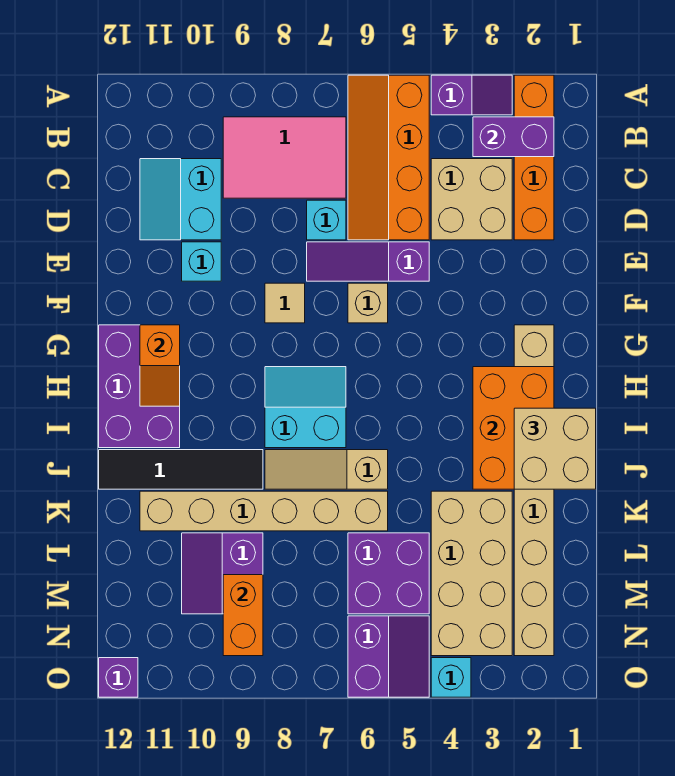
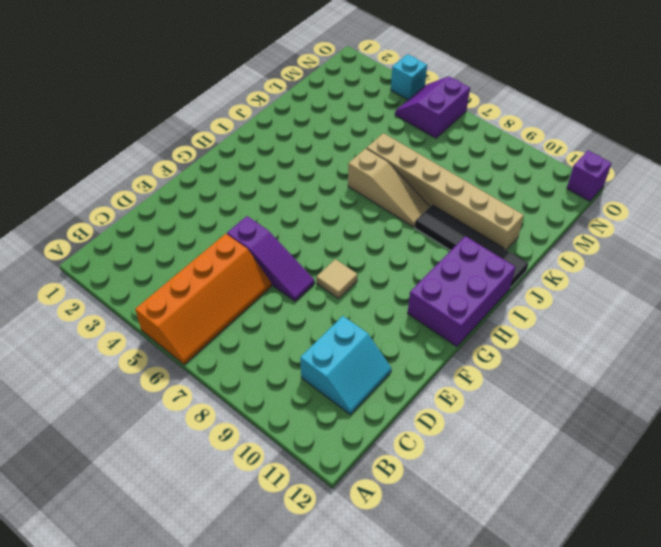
none -> orange 1x4 brick [514,75,554,240]
none -> purple 1x2 slope [431,75,512,115]
none -> pink 2x3 tile [223,117,346,198]

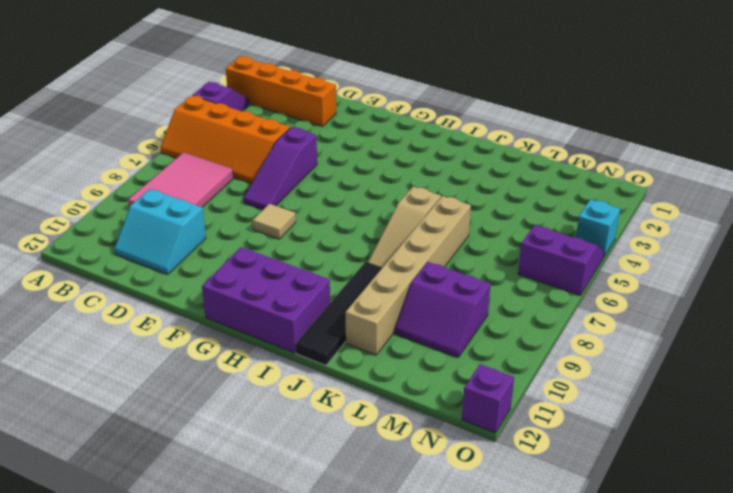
none -> tan 2x2 brick [431,159,512,240]
none -> cyan 1x1 brick [307,200,346,240]
none -> cyan 1x1 brick [182,242,221,281]

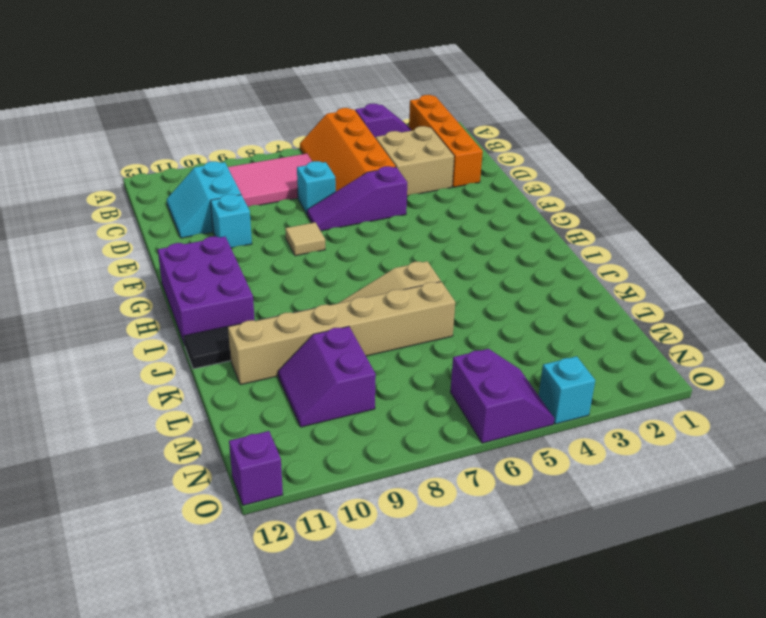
none -> tan 1x1 brick [348,283,388,323]
none -> tan 1x8 brick [514,325,554,656]
none -> cyan 2x2 slope [265,367,346,448]

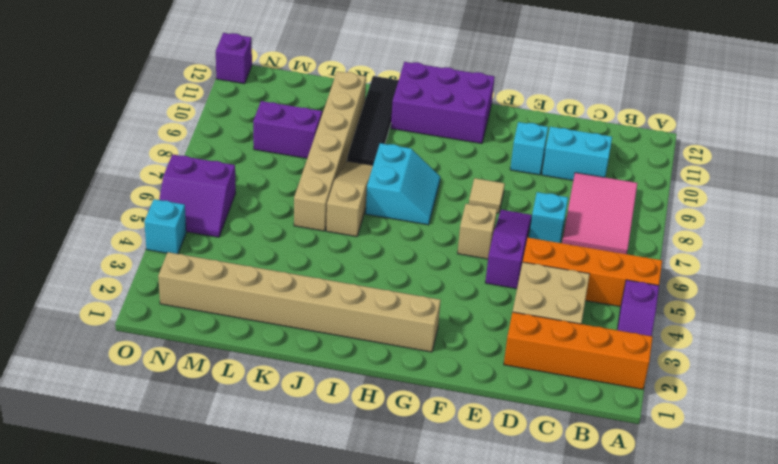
none -> tan 2x4 brick [431,491,512,656]
none -> purple 2x2 brick [348,533,429,614]
none -> purple 1x2 brick [473,117,554,157]

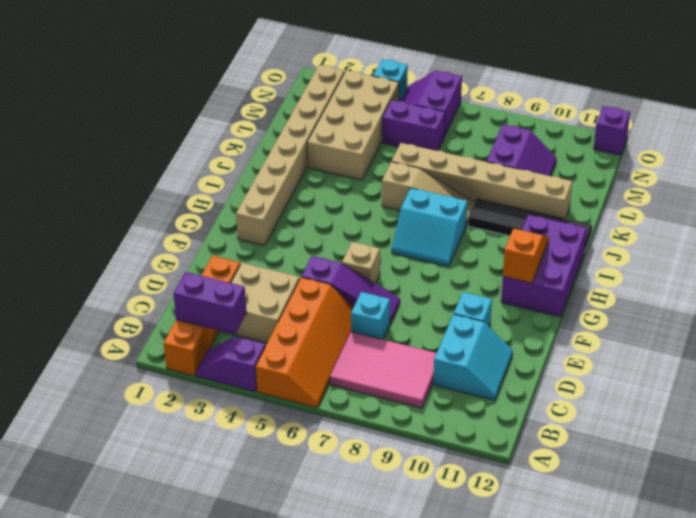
purple 1x2 brick [382,100,445,151] -> purple 2x2 brick [348,533,429,614]
none -> tan 1x1 tile [265,283,305,323]
none -> orange 2x3 brick [473,367,554,489]
none -> orange 1x2 brick [223,575,263,656]

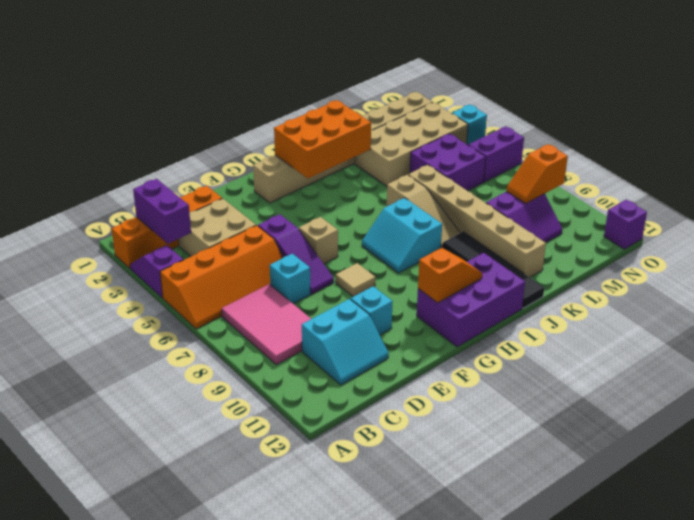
orange 1x2 slope [507,144,568,203] -> orange 1x2 brick [223,575,263,656]
none -> tan 2x2 brick [514,408,596,489]

